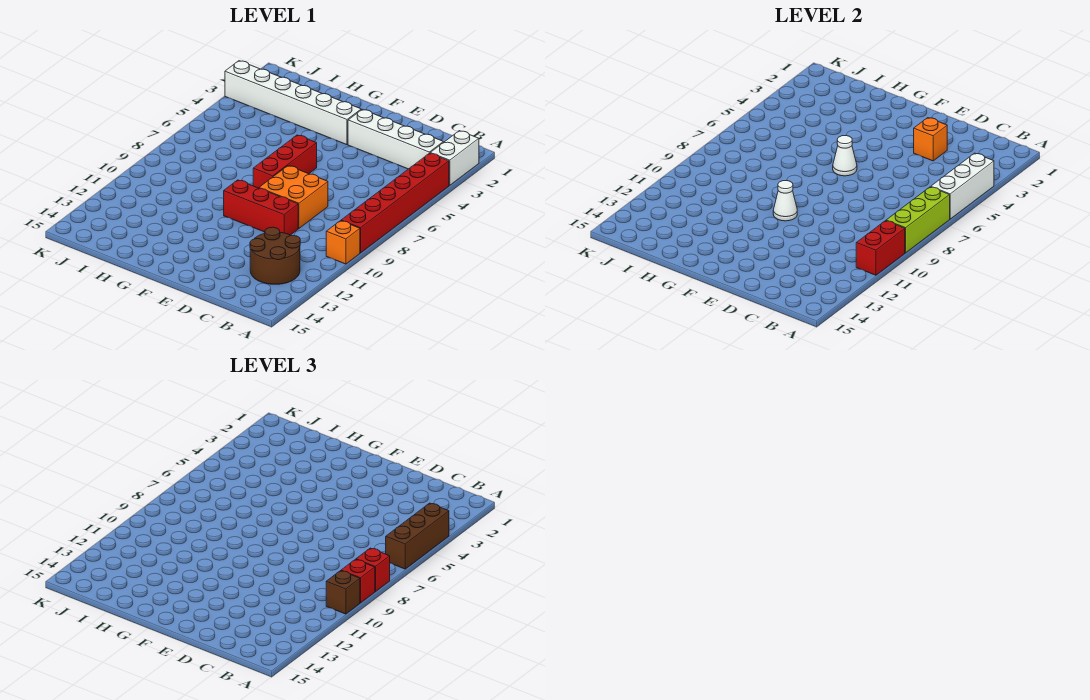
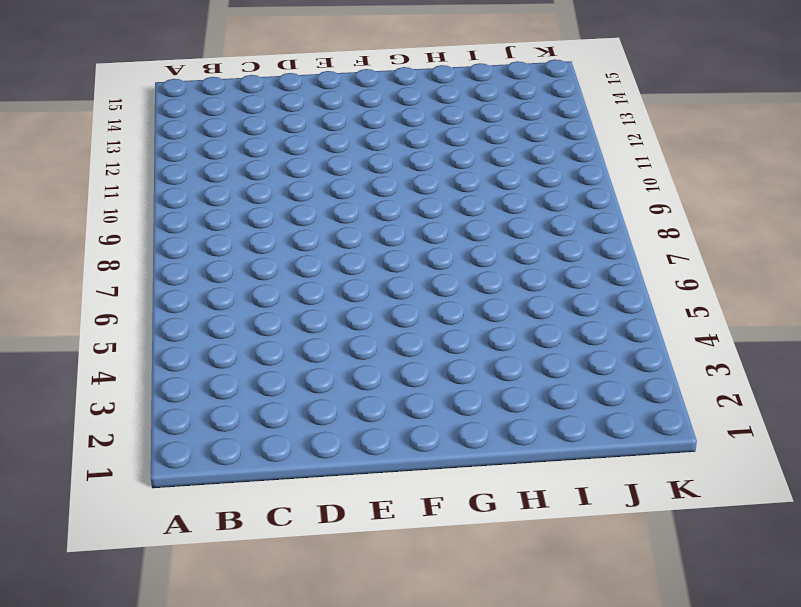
none -> white 1x2 brick [431,131,479,185]
none -> red 1x6 brick [341,153,449,253]
none -> orange 1x1 brick [326,221,360,264]

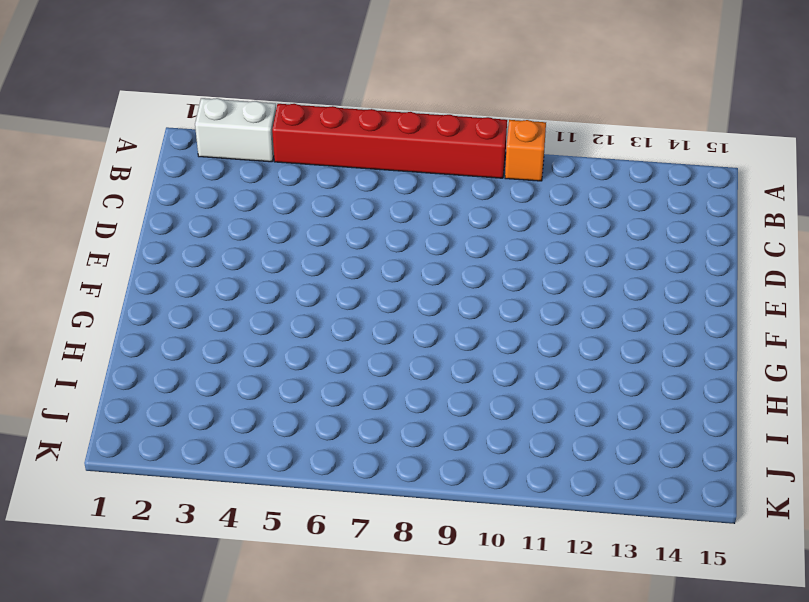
none -> white 1x4 brick [348,109,443,169]
none -> brown 2x2 round brick [250,227,300,284]
none -> orange 2x2 brick [259,166,328,228]

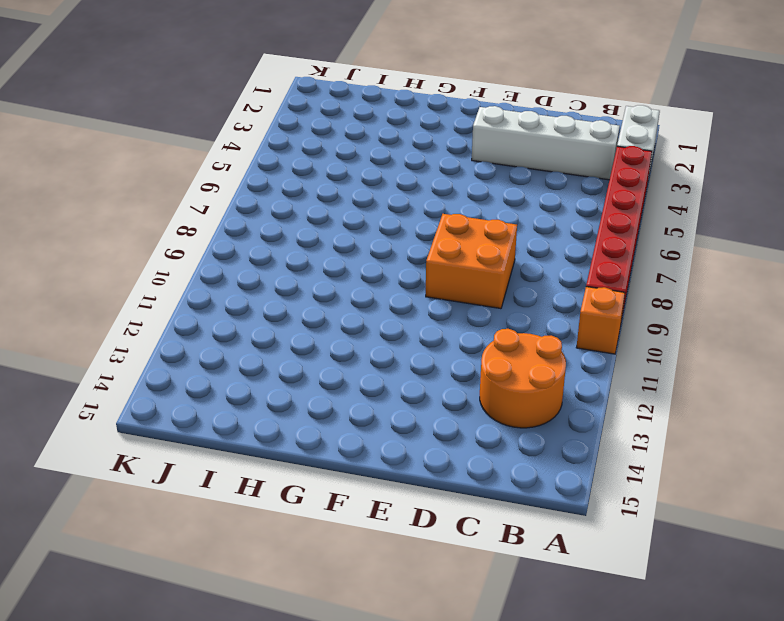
orange 2x2 round brick [480,329,566,428] -> brown 2x2 round brick [250,227,300,284]
none -> red 1x3 brick [224,180,298,235]
none -> white 1x6 brick [225,61,361,145]
none -> red 1x3 brick [253,135,317,188]

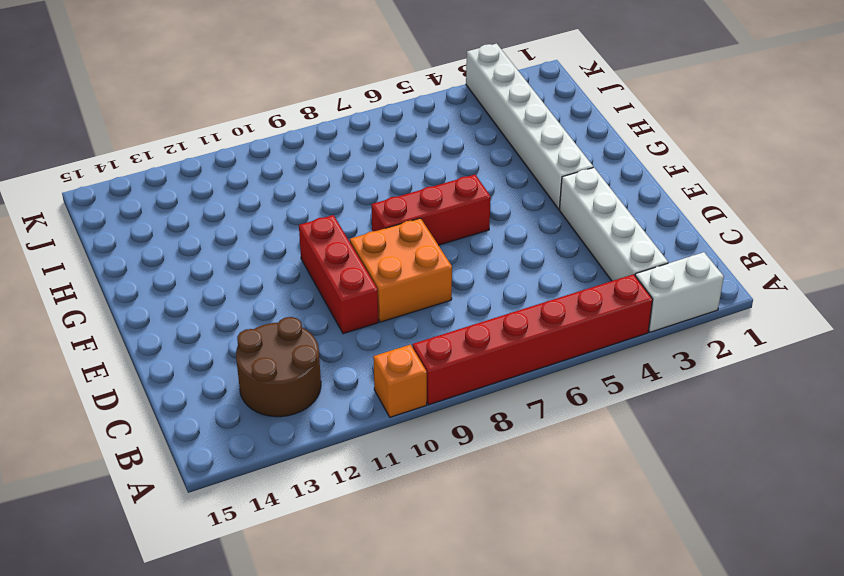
none -> white 1x3 brick [931,153,994,219]
none -> lime 1x3 brick [886,187,950,253]
none -> red 1x2 brick [856,221,905,275]

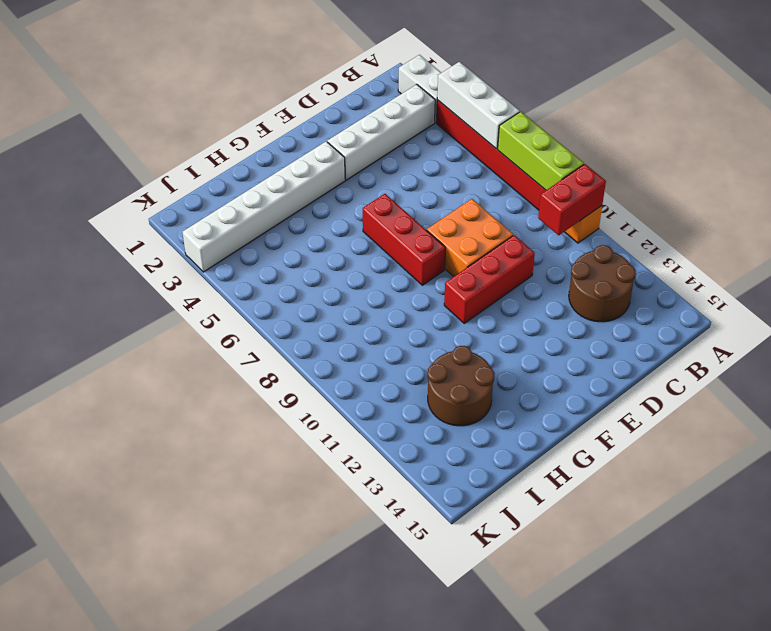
red 1x2 brick [538,164,606,235] -> red 1x2 brick turned to [856,221,905,275]
brown 2x2 round brick [428,346,495,426] -> none
none -> orange 1x1 brick [914,118,947,161]
none -> white 1x1 cone [833,136,857,176]
none -> white 1x1 cone [773,181,797,221]

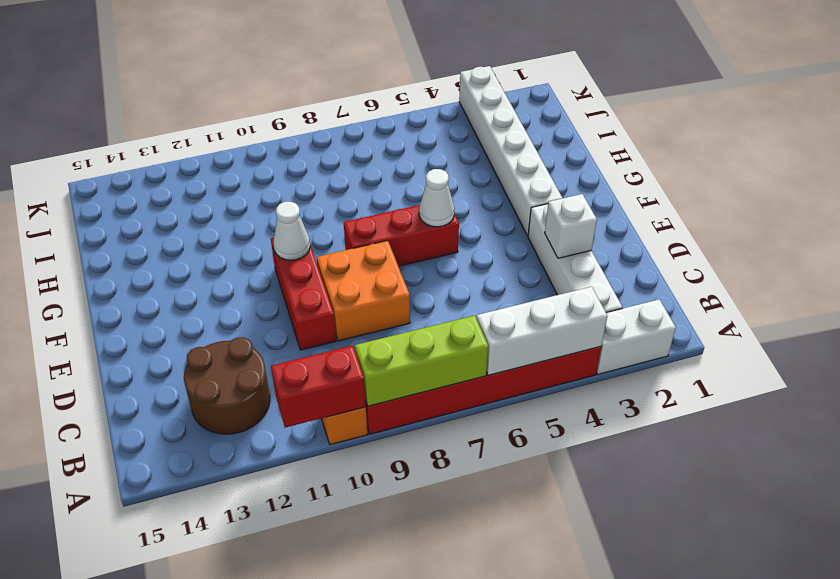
white 1x1 brick [545,194,597,258] -> orange 1x1 brick [914,118,947,161]
none -> brown 1x3 brick [386,503,449,569]
none -> red 1x1 brick [356,548,390,592]
none -> red 1x1 brick [341,559,375,603]

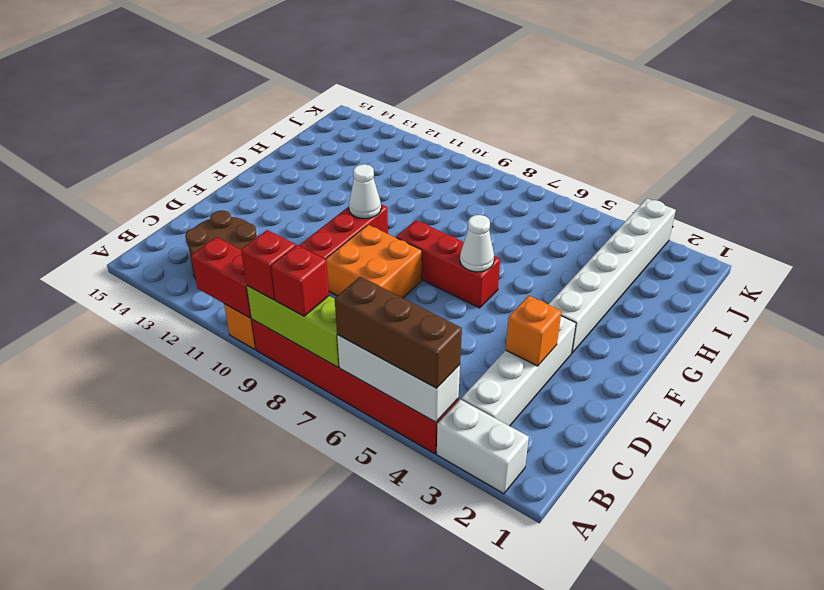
none -> brown 1x1 brick [326,571,360,614]

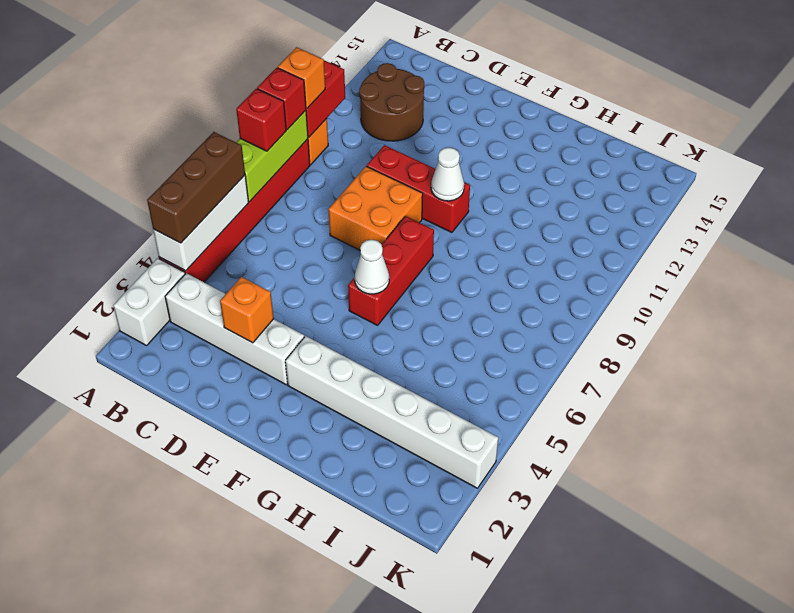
orange 1x1 brick [278,47,325,109] -> brown 1x1 brick [326,571,360,614]

